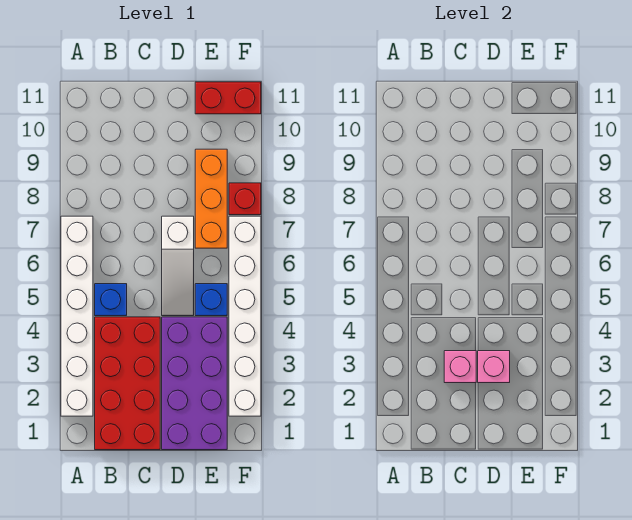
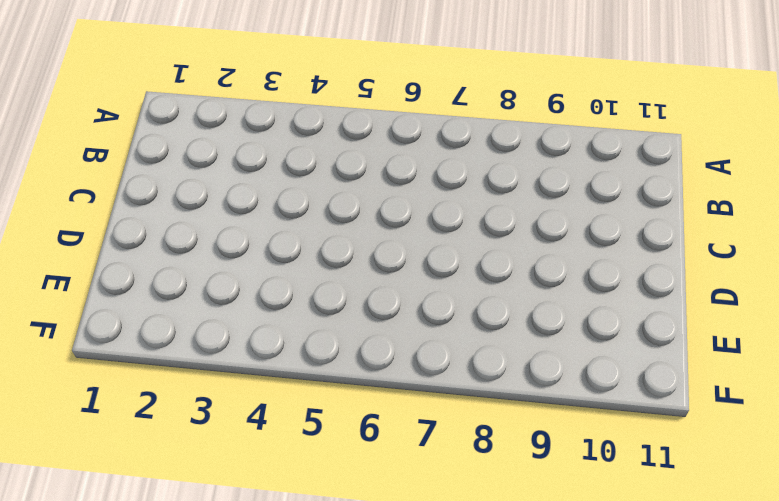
none -> white 1x6 brick [61,216,93,416]
none -> red 2x4 brick [95,317,160,450]
none -> blue 1x1 brick [95,284,127,316]

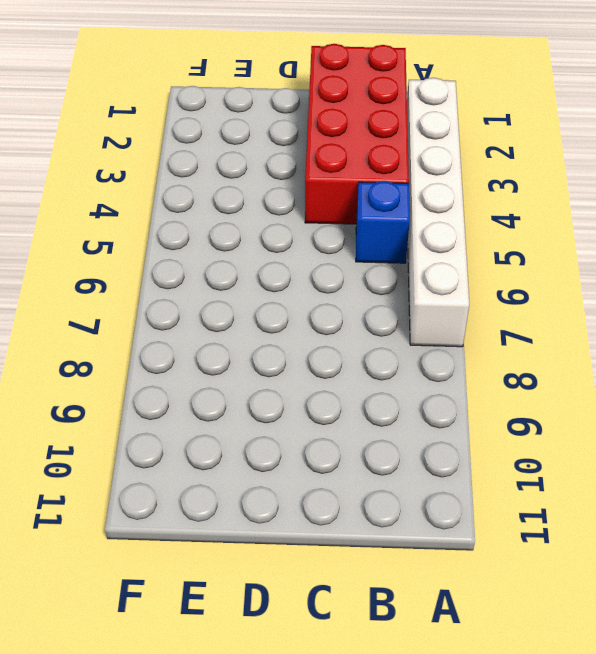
none -> purple 2x4 brick [162,317,227,450]
none -> white 1x3 slope [162,216,194,316]
none -> blue 1x1 brick [195,284,227,316]

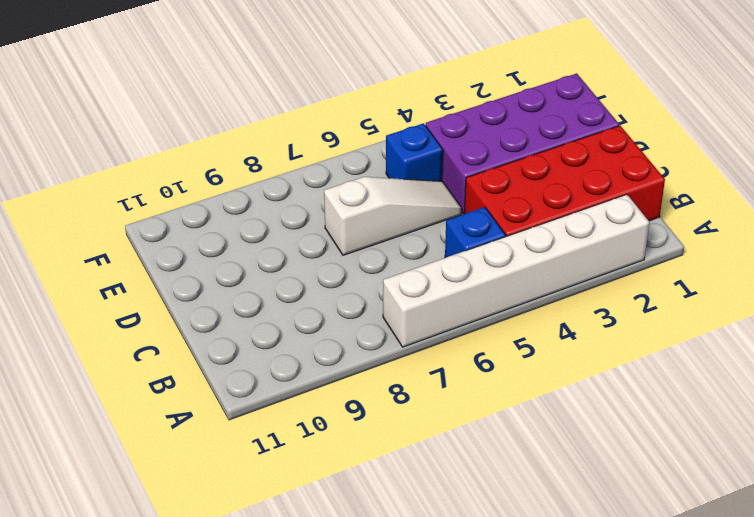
none -> orange 1x3 brick [195,149,227,248]
none -> red 1x2 brick [195,82,261,114]
none -> white 1x6 brick [229,216,261,416]

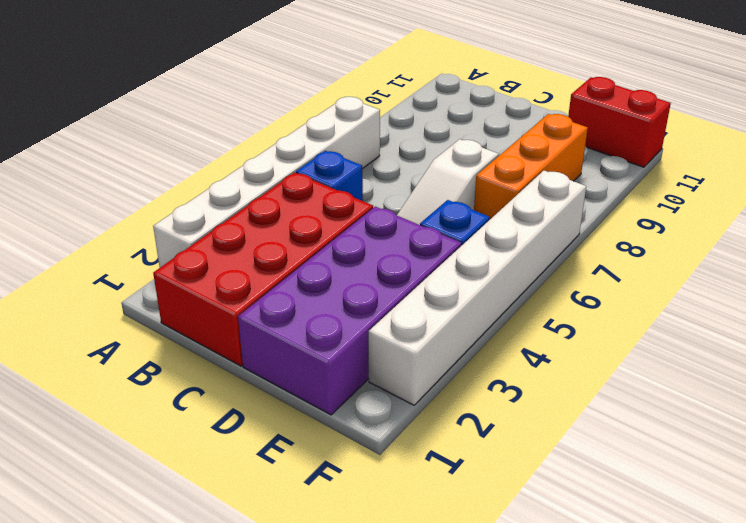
none -> red 1x1 brick [229,183,261,215]
none -> pink 1x1 brick [444,351,476,383]
none -> pink 1x1 brick [478,351,510,383]

